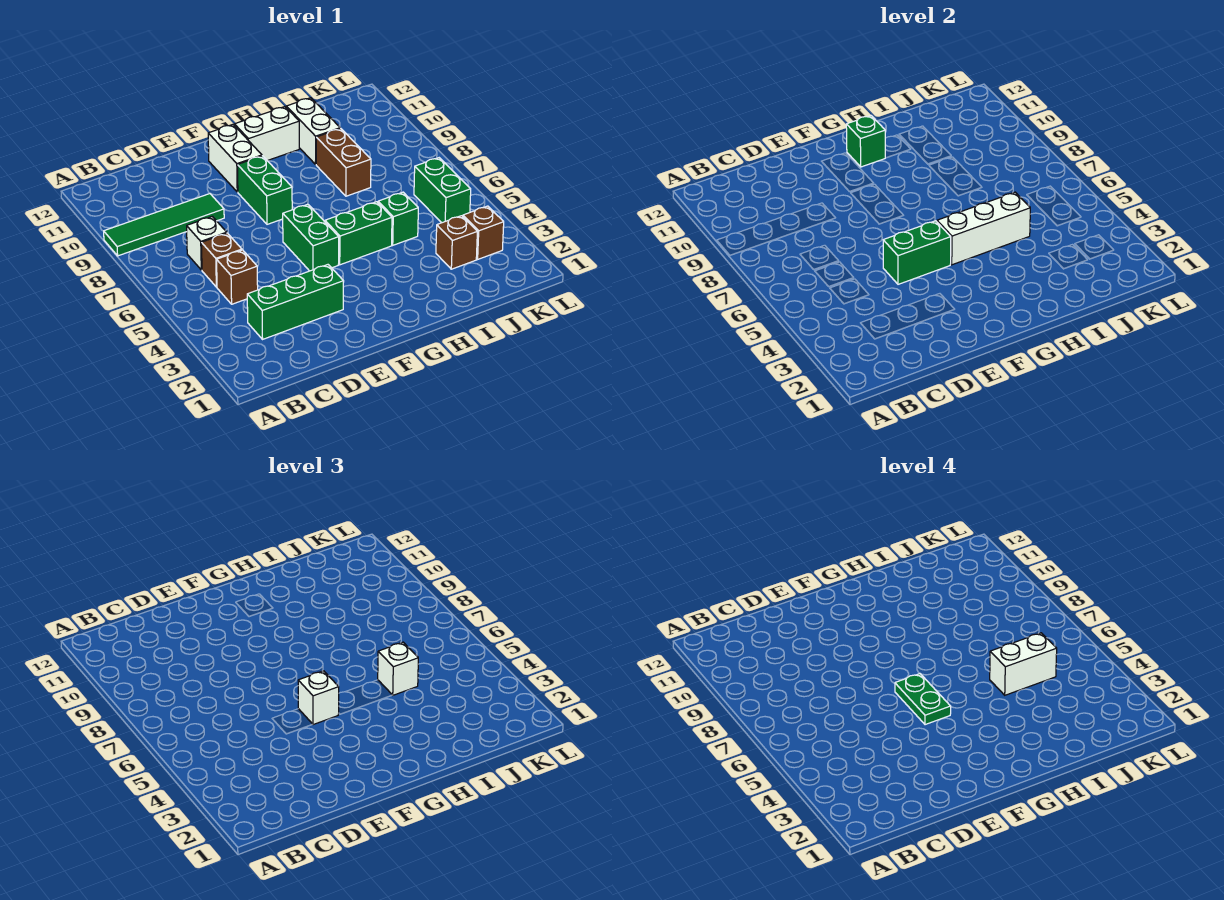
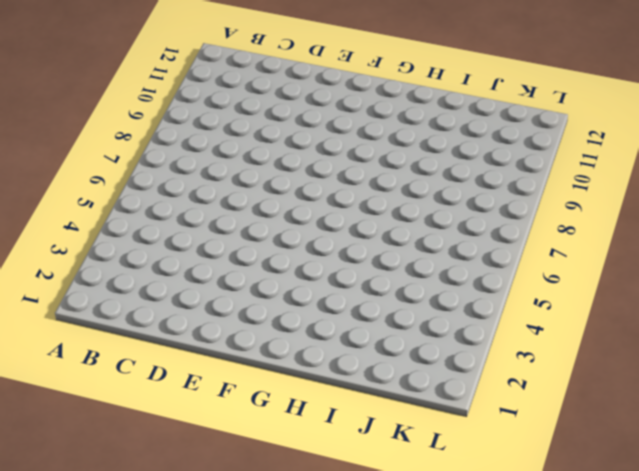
none -> green 1x4 tile [104,194,224,256]
none -> green 1x3 brick [247,265,344,339]
none -> brown 1x1 brick [217,250,258,304]

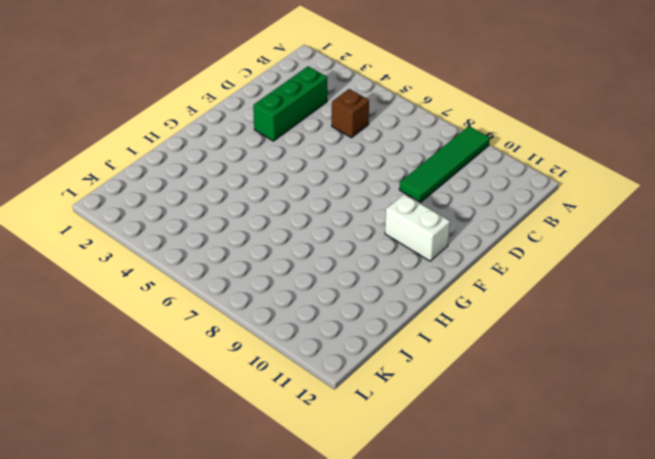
none -> brown 1x1 brick [201,233,242,287]
none -> white 1x1 brick [187,217,227,270]
none -> green 1x2 brick [283,204,339,271]

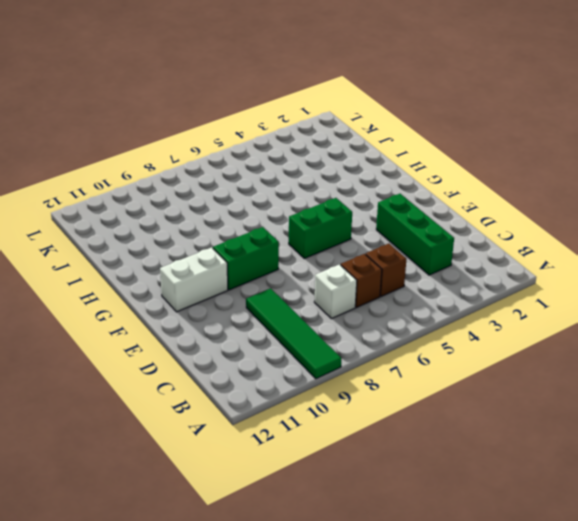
none -> green 1x2 brick [325,202,392,265]
none -> white 1x2 brick [234,107,299,161]
none -> green 1x1 brick [378,192,418,245]

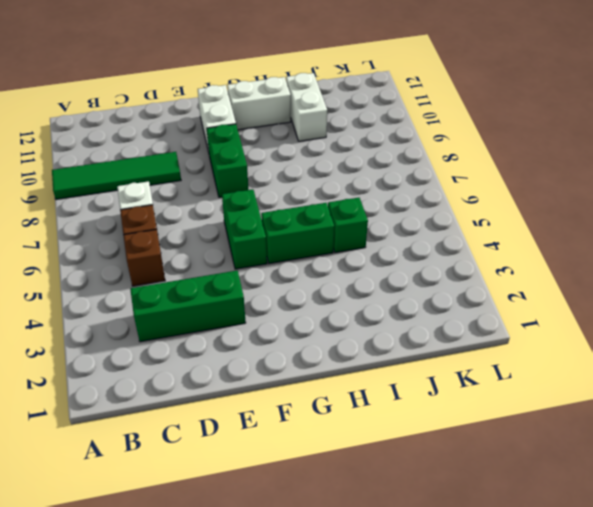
none -> brown 1x2 brick [316,128,371,196]
none -> brown 1x1 brick [436,216,477,269]
none -> brown 1x1 brick [463,206,504,259]

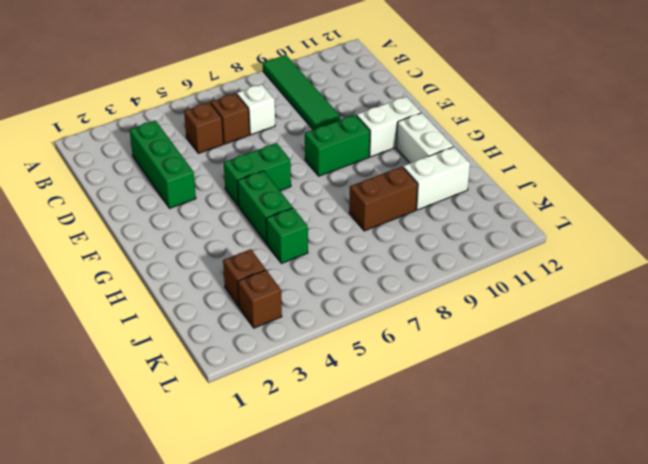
none -> green 1x2 brick [414,158,471,223]
none -> green 1x2 brick [883,221,951,284]
none -> white 1x3 brick [937,192,1030,265]

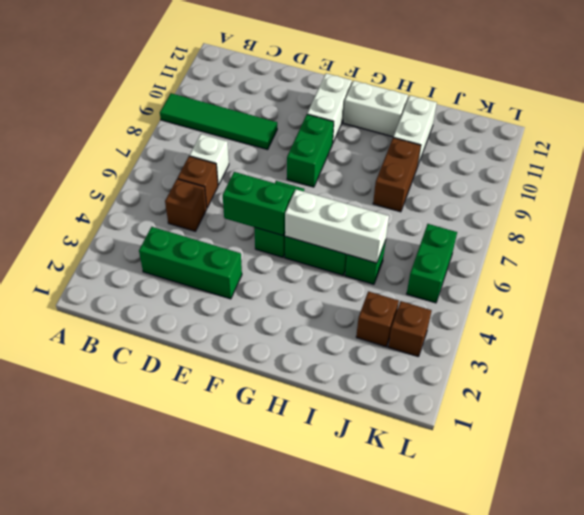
none -> green 1x1 brick [846,116,885,167]
none -> white 1x1 brick [298,671,339,725]
none -> white 1x1 brick [378,642,418,695]

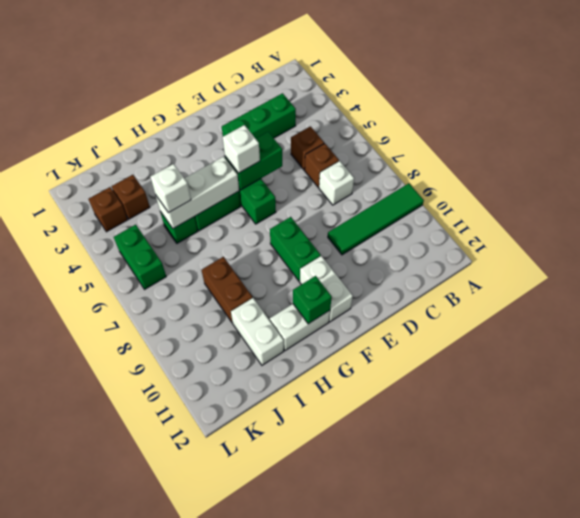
none -> green 1x2 plate [895,674,951,725]
none -> white 1x2 brick [990,633,1057,695]

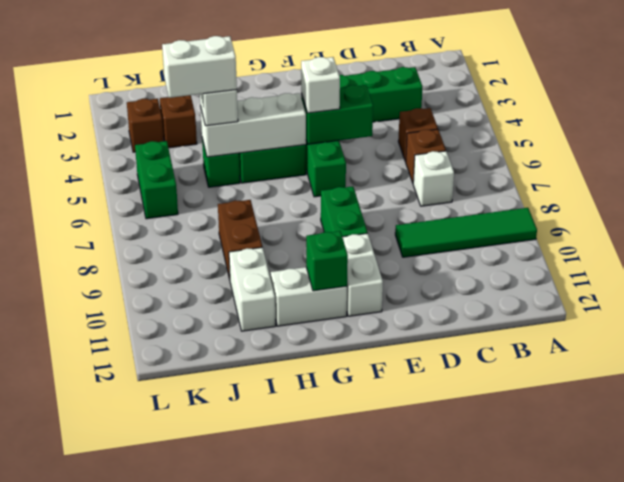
none -> green 1x2 plate [895,674,951,725]

